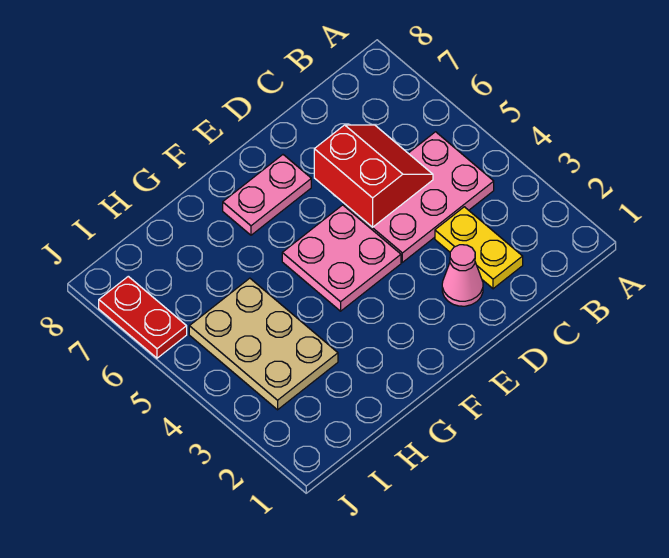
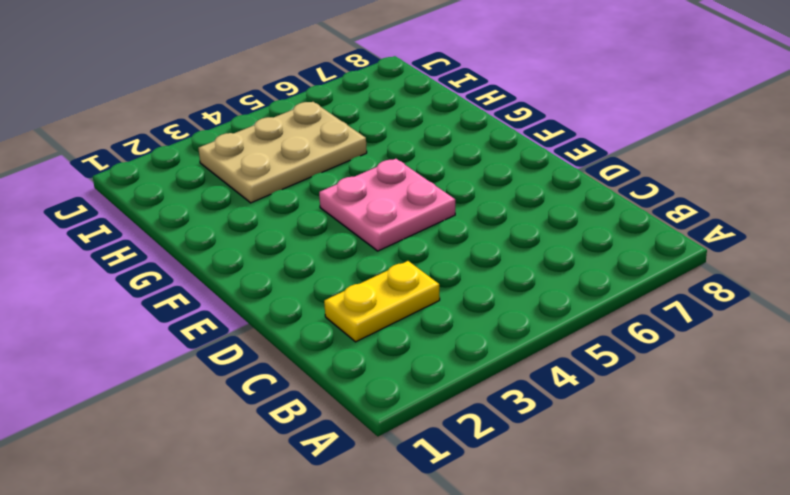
none -> pink 2x3 plate [344,132,494,262]
none -> pink 1x1 cone [442,245,483,306]

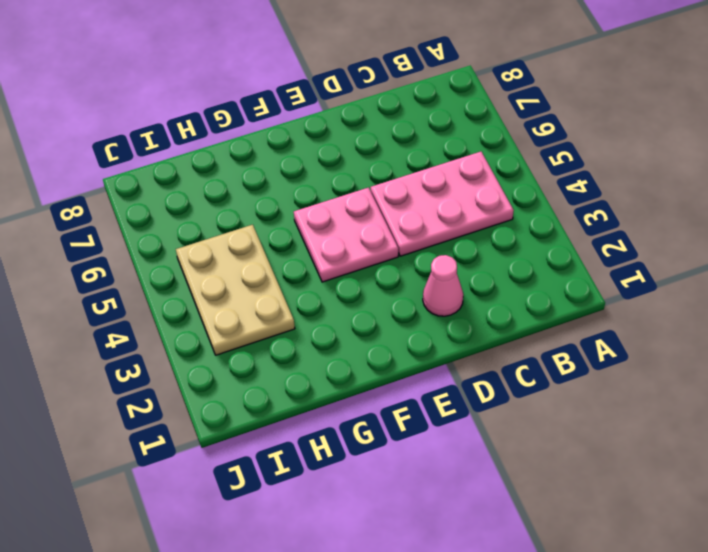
none -> yellow 1x2 plate [435,207,523,289]
none -> pink 1x2 plate [223,155,311,235]

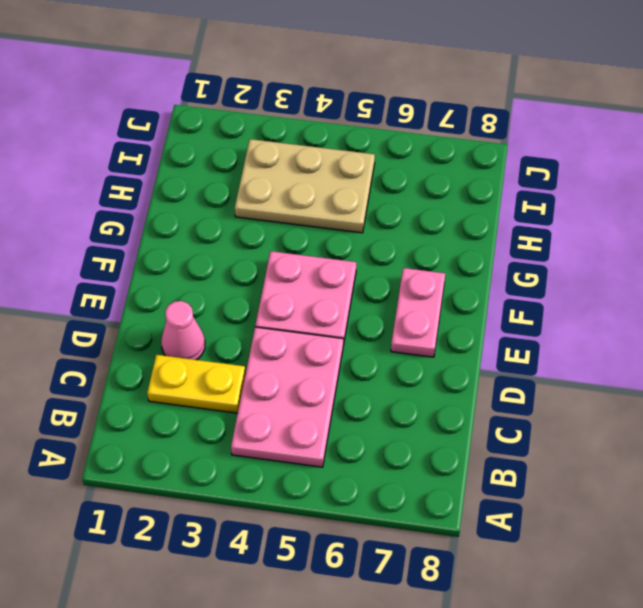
none -> red 1x2 plate [99,276,187,358]
none -> red 2x2 slope [314,125,433,227]

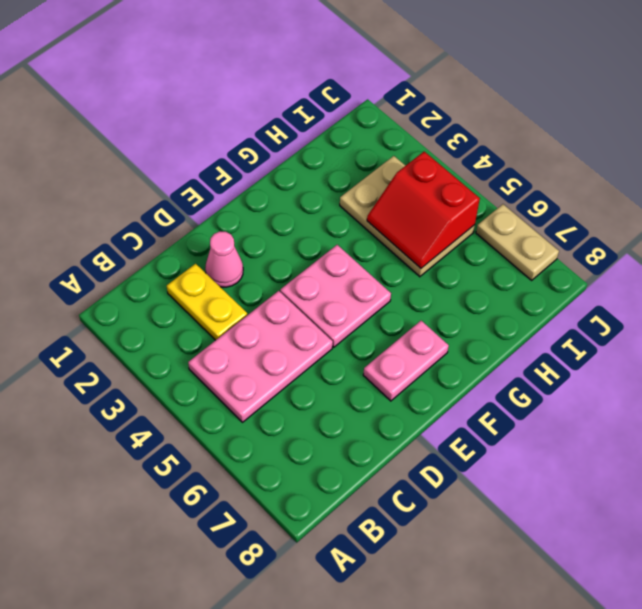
red 2x2 slope [367,152,480,268] -> red 2x2 slope moved to [314,125,433,227]
tan 1x2 plate [476,204,559,280] -> red 1x2 plate [99,276,187,358]

